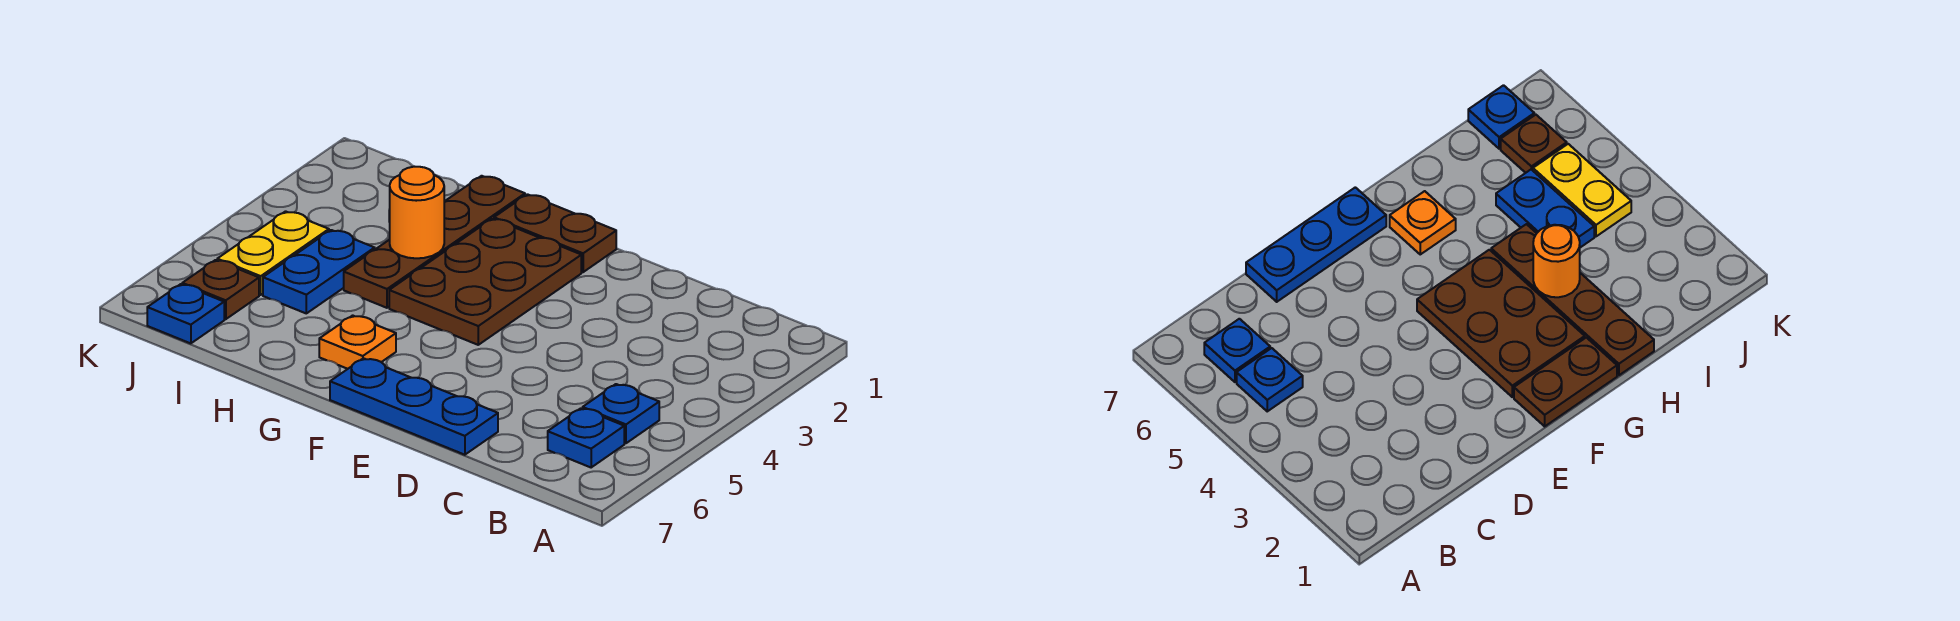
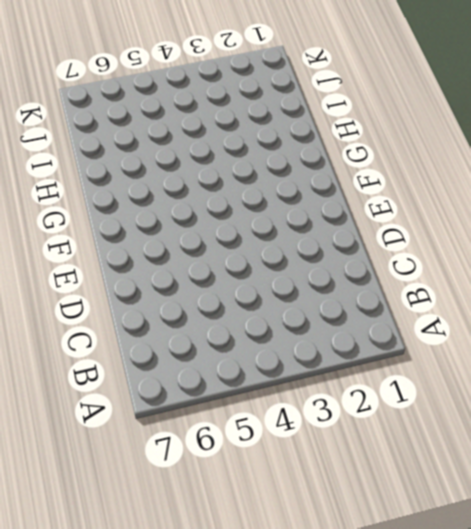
none -> blue 1x1 plate [583,384,659,443]
none -> blue 1x1 plate [548,408,624,467]
none -> blue 1x3 plate [330,358,498,455]

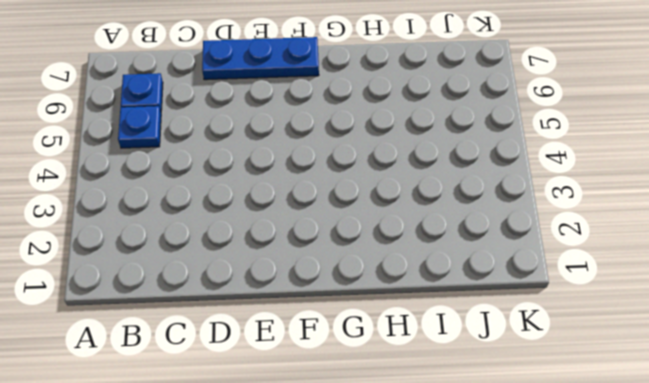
none -> brown 1x2 plate [494,194,616,272]
none -> brown 2x3 plate [389,219,581,345]
none -> orange 1x1 plate [319,315,396,369]

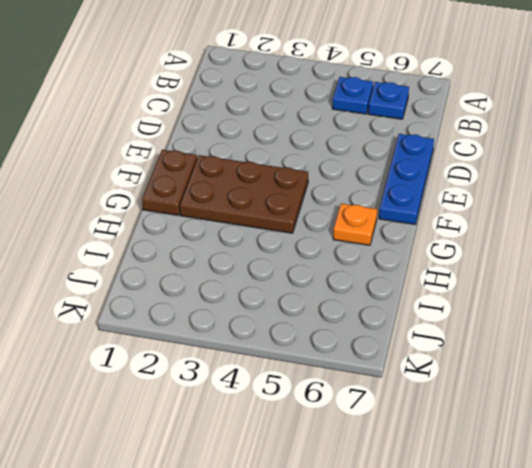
none -> brown 1x4 plate [344,176,525,308]
none -> blue 1x2 plate [263,230,375,313]
none -> yellow 1x2 plate [217,211,329,295]

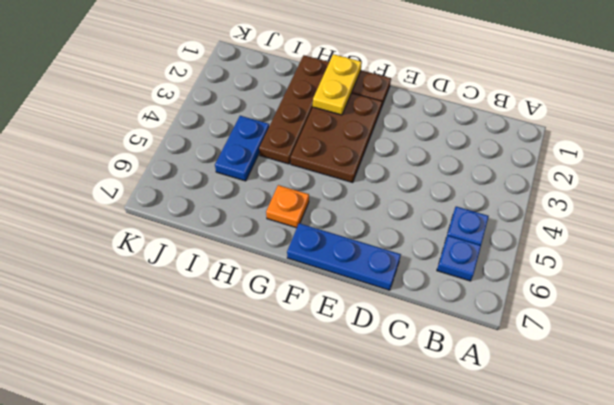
yellow 1x2 plate [313,54,362,115] -> yellow 1x2 plate moved to [217,211,329,295]
none -> brown 1x1 plate [182,260,259,319]
none -> blue 1x1 plate [147,284,224,343]
none -> orange 1x1 round brick [390,167,445,258]

